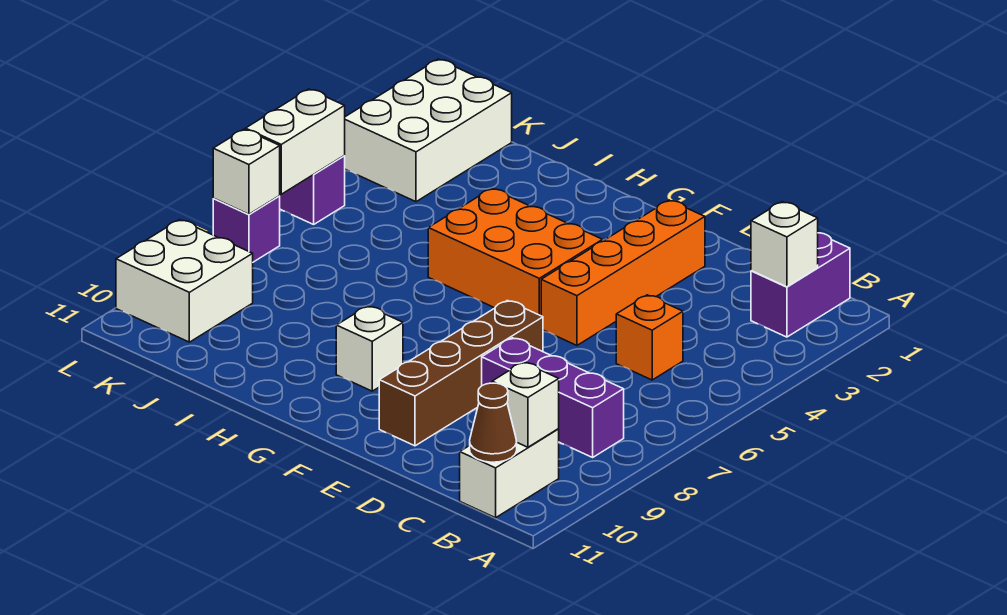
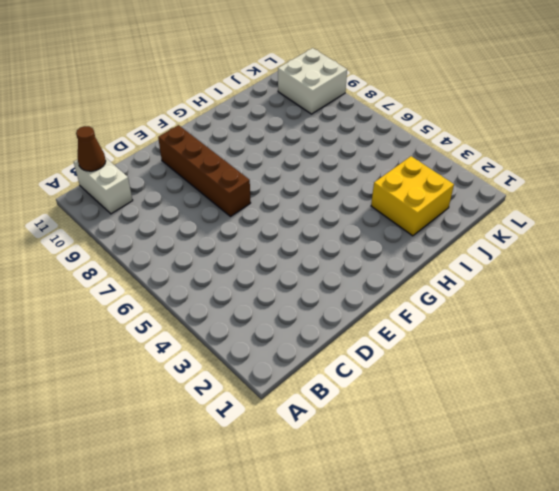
yellow 2x2 brick [371,156,454,236] -> none
none -> purple 1x2 brick [751,233,850,337]
none -> purple 1x3 brick [482,338,624,457]
none -> orange 1x1 brick [616,295,683,380]

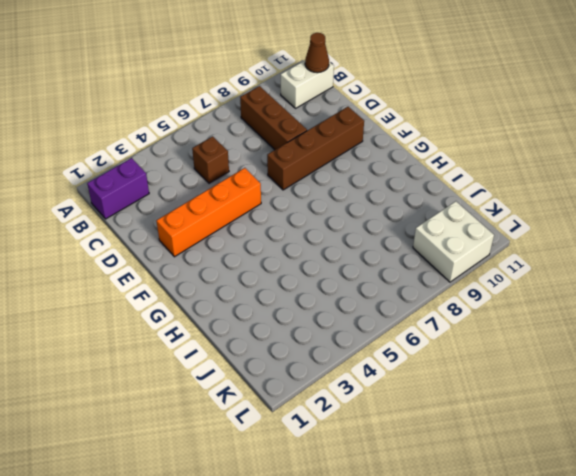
brown 1x3 brick [240,86,307,150] -> purple 1x3 brick [482,338,624,457]
brown 1x1 brick [192,136,229,183] -> orange 1x1 brick [616,295,683,380]
none -> orange 2x3 brick [428,189,603,316]
none -> white 1x1 brick [336,306,403,391]
none -> white 2x3 brick [344,59,512,202]

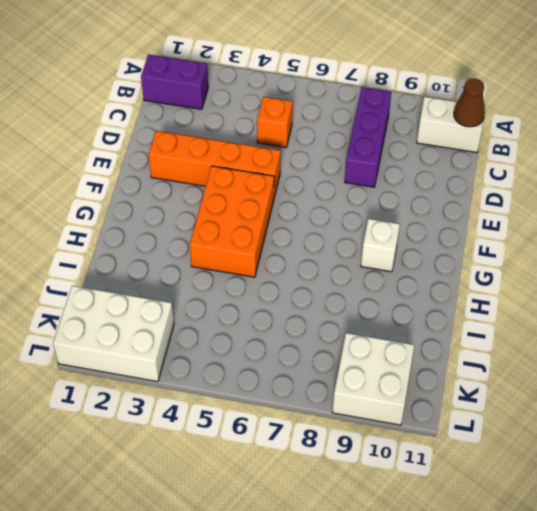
none -> brown 1x4 brick [379,301,543,446]
none -> purple 1x1 brick [280,156,345,224]
none -> purple 1x1 brick [213,196,280,262]

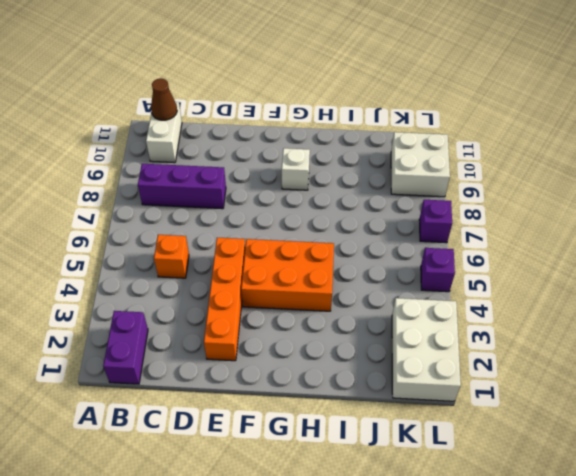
none -> brown 1x4 brick [379,301,543,446]
none -> white 1x1 brick [751,202,818,287]
none -> white 1x1 brick [492,362,559,447]

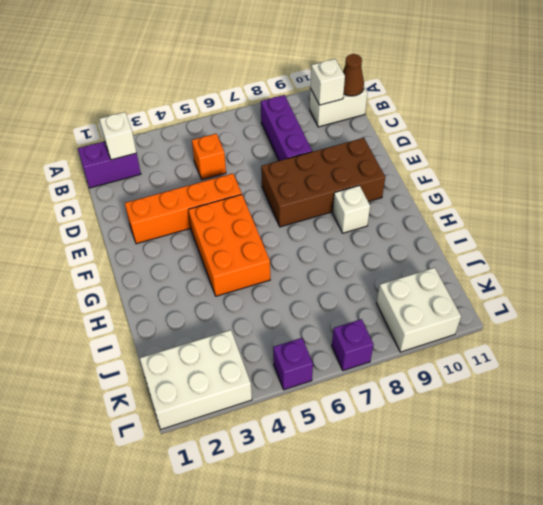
brown 2x4 brick [261,138,385,227] -> brown 1x4 brick [379,301,543,446]
none -> white 1x2 brick [246,89,345,194]
none -> white 1x1 brick [213,129,280,214]

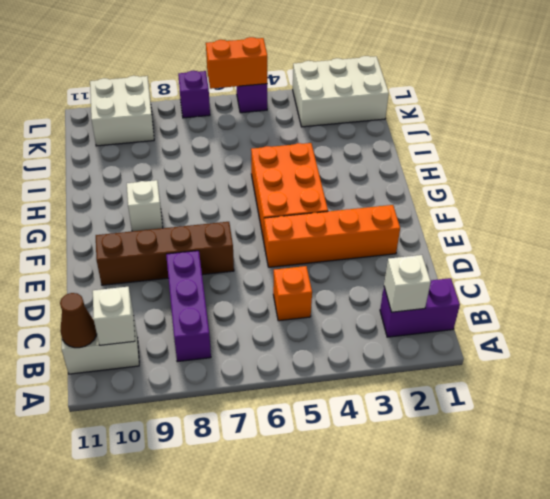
orange 1x2 brick [206,37,267,89] -> white 1x2 brick [246,89,345,194]
none -> white 1x1 brick [213,129,280,214]

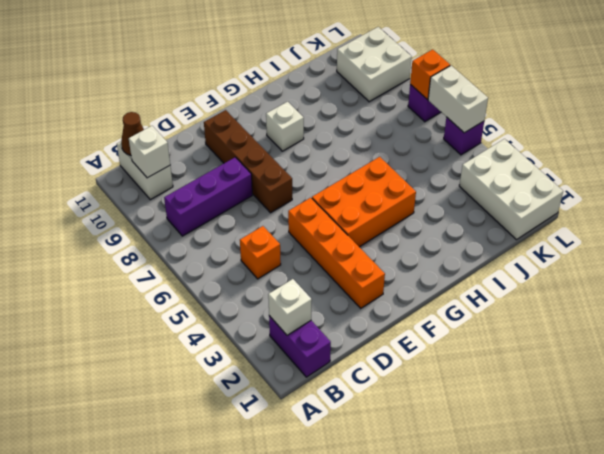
orange 1x1 brick [410,49,450,99] -> white 1x1 brick [213,129,280,214]

